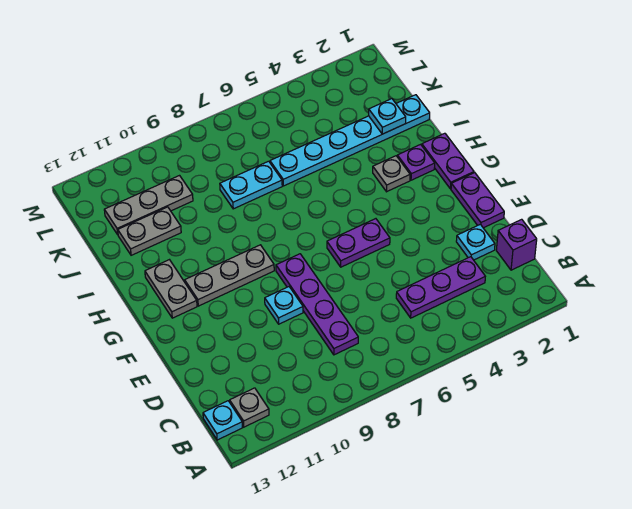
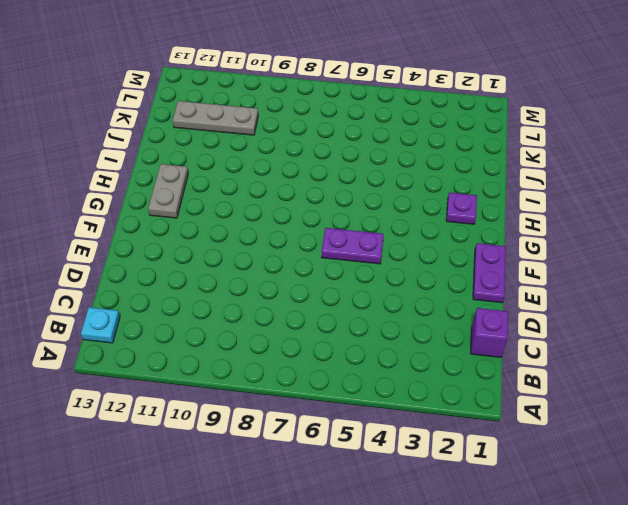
none -> grey 1x1 plate [230,388,269,427]
none -> purple 1x3 plate [396,257,485,318]
none -> purple 1x4 plate [276,254,358,355]

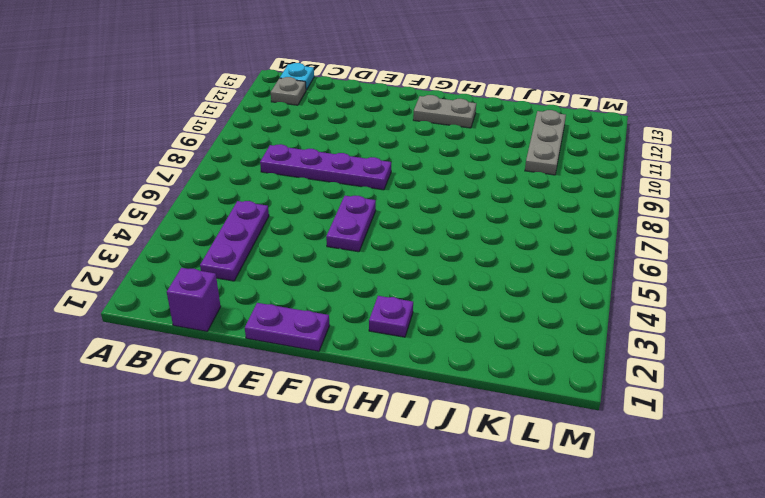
none -> cyan 1x1 plate [456,224,495,260]
none -> cyan 1x1 plate [265,287,303,324]
none -> purple 1x2 plate [422,133,474,189]

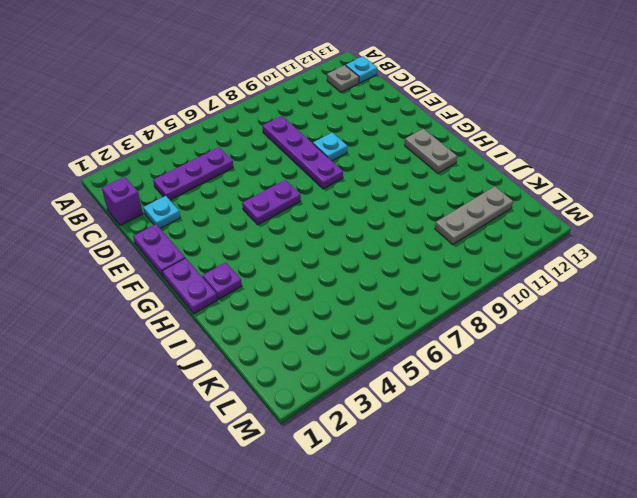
none -> grey 1x3 plate [185,245,274,306]
none -> grey 1x1 plate [373,156,410,192]
none -> cyan 1x6 plate [270,95,430,186]

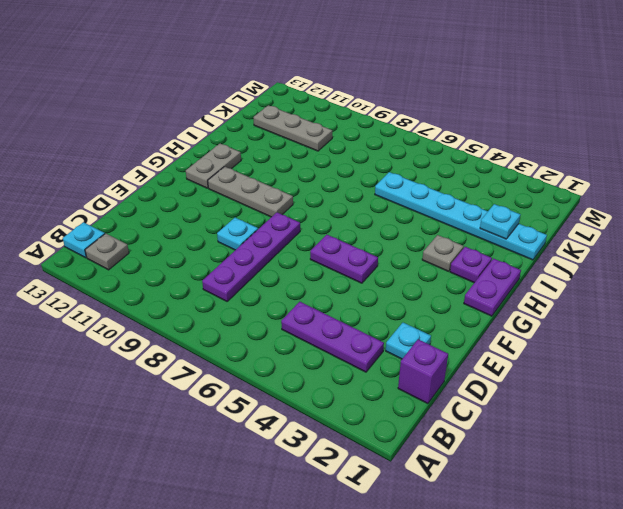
none -> purple 1x2 plate [451,173,504,228]
none -> cyan 1x2 plate [220,161,282,209]
none -> grey 1x2 plate [118,207,181,255]

